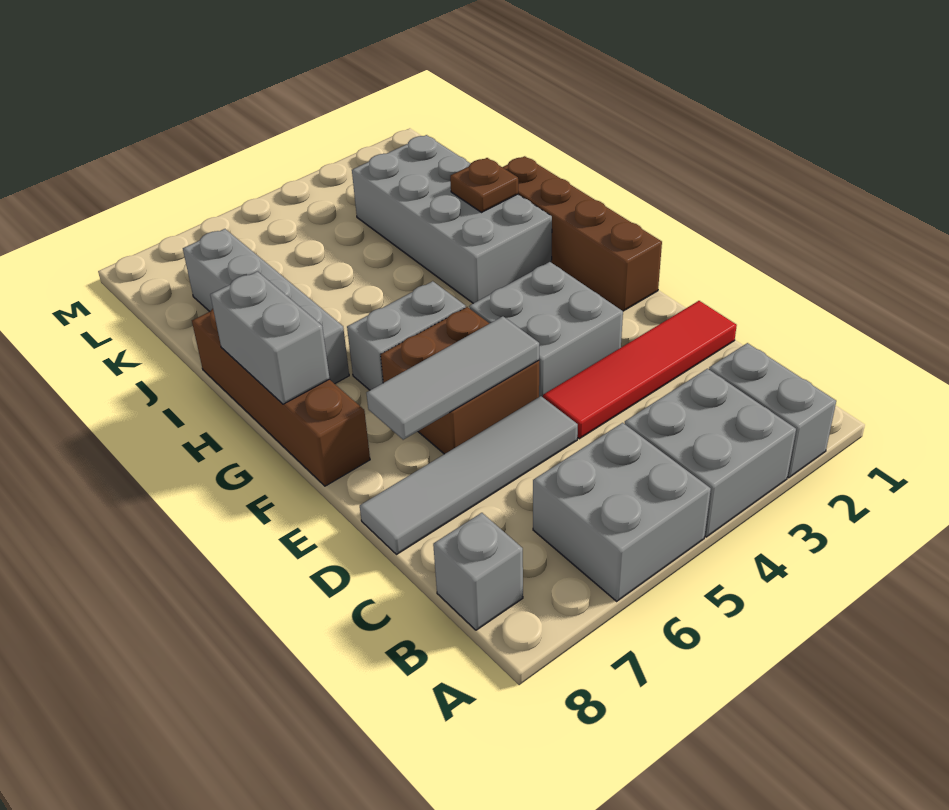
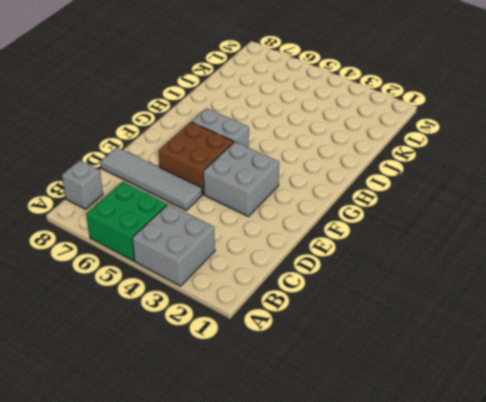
green 2x2 brick [86,182,167,261] -> grey 2x2 brick [533,423,711,601]
none -> grey 1x2 brick [709,343,836,478]
none -> red 1x4 tile [543,301,737,439]
none -> brown 1x4 brick [502,156,662,311]

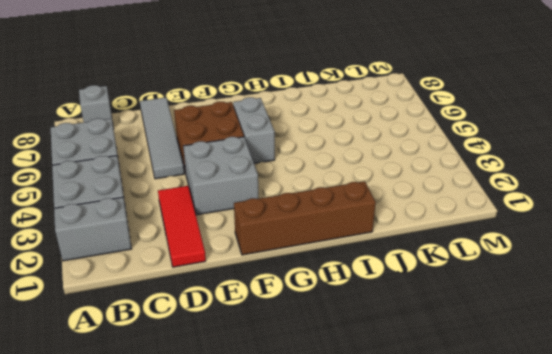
red 1x3 tile [158,186,206,267] -> red 1x4 tile [543,301,737,439]
none -> brown 1x4 brick [192,309,370,486]
none -> grey 2x4 brick [352,135,552,303]
none -> grey 1x4 brick [183,229,349,384]

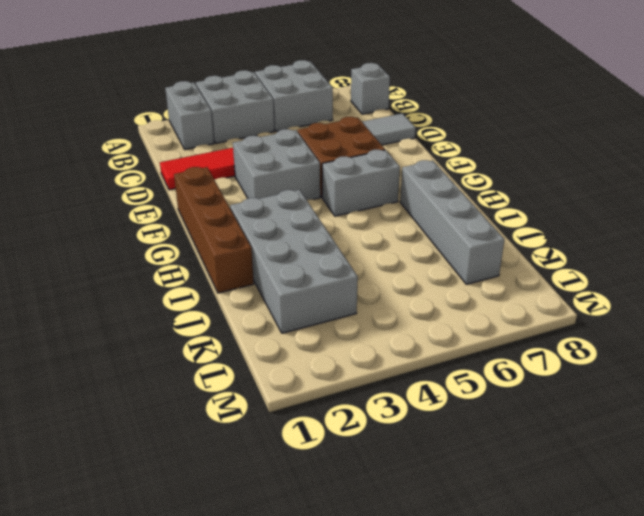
none -> brown 1x4 brick [192,309,370,486]
none -> grey 1x3 tile [367,316,539,440]
none -> grey 1x2 brick [210,271,330,404]

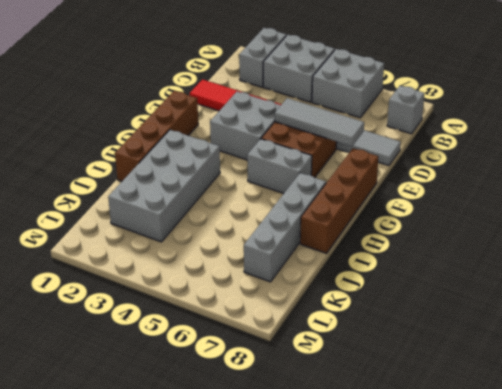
none -> grey 1x2 brick [210,271,330,404]
none -> brown 1x1 plate [450,158,518,212]

